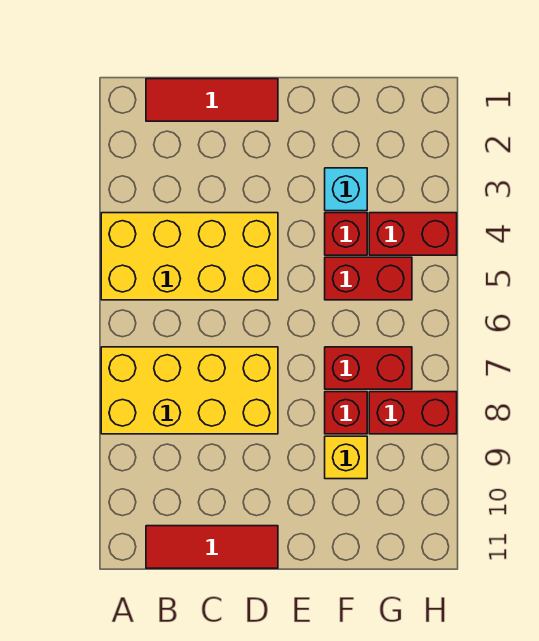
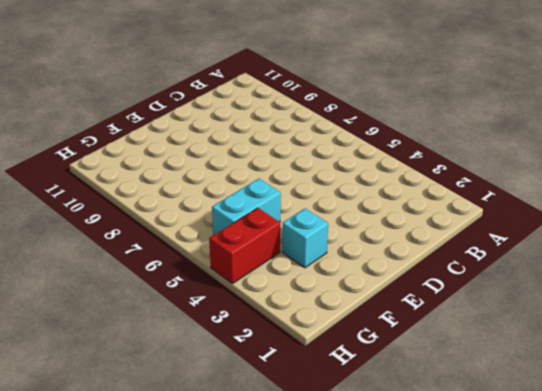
cyan 1x2 brick [212,179,281,235] -> red 1x2 brick [325,257,412,300]
none -> yellow 2x4 brick [101,213,278,300]
none -> yellow 2x4 brick [101,347,278,434]
none -> red 1x3 tile [146,79,278,121]

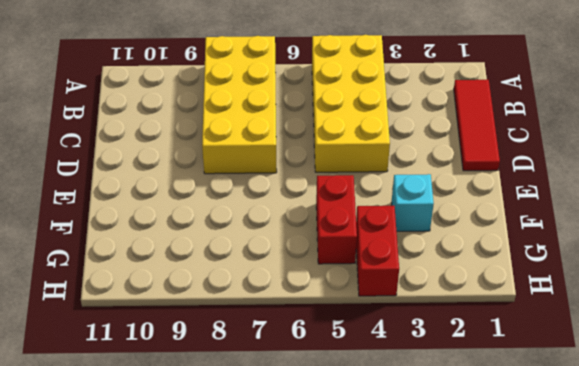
none -> red 1x3 tile [146,526,278,568]
none -> red 1x1 brick [325,213,367,255]
none -> red 1x2 brick [325,347,412,389]

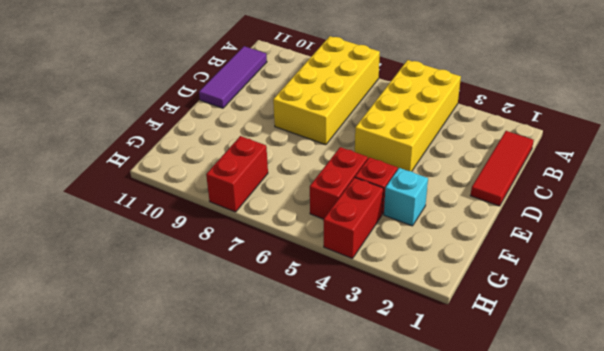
purple 1x3 tile [199,46,267,108] -> red 1x3 tile [146,526,278,568]
none -> red 1x2 brick [325,347,412,389]
none -> red 1x1 brick [325,392,367,434]
none -> yellow 1x1 brick [325,436,367,479]

